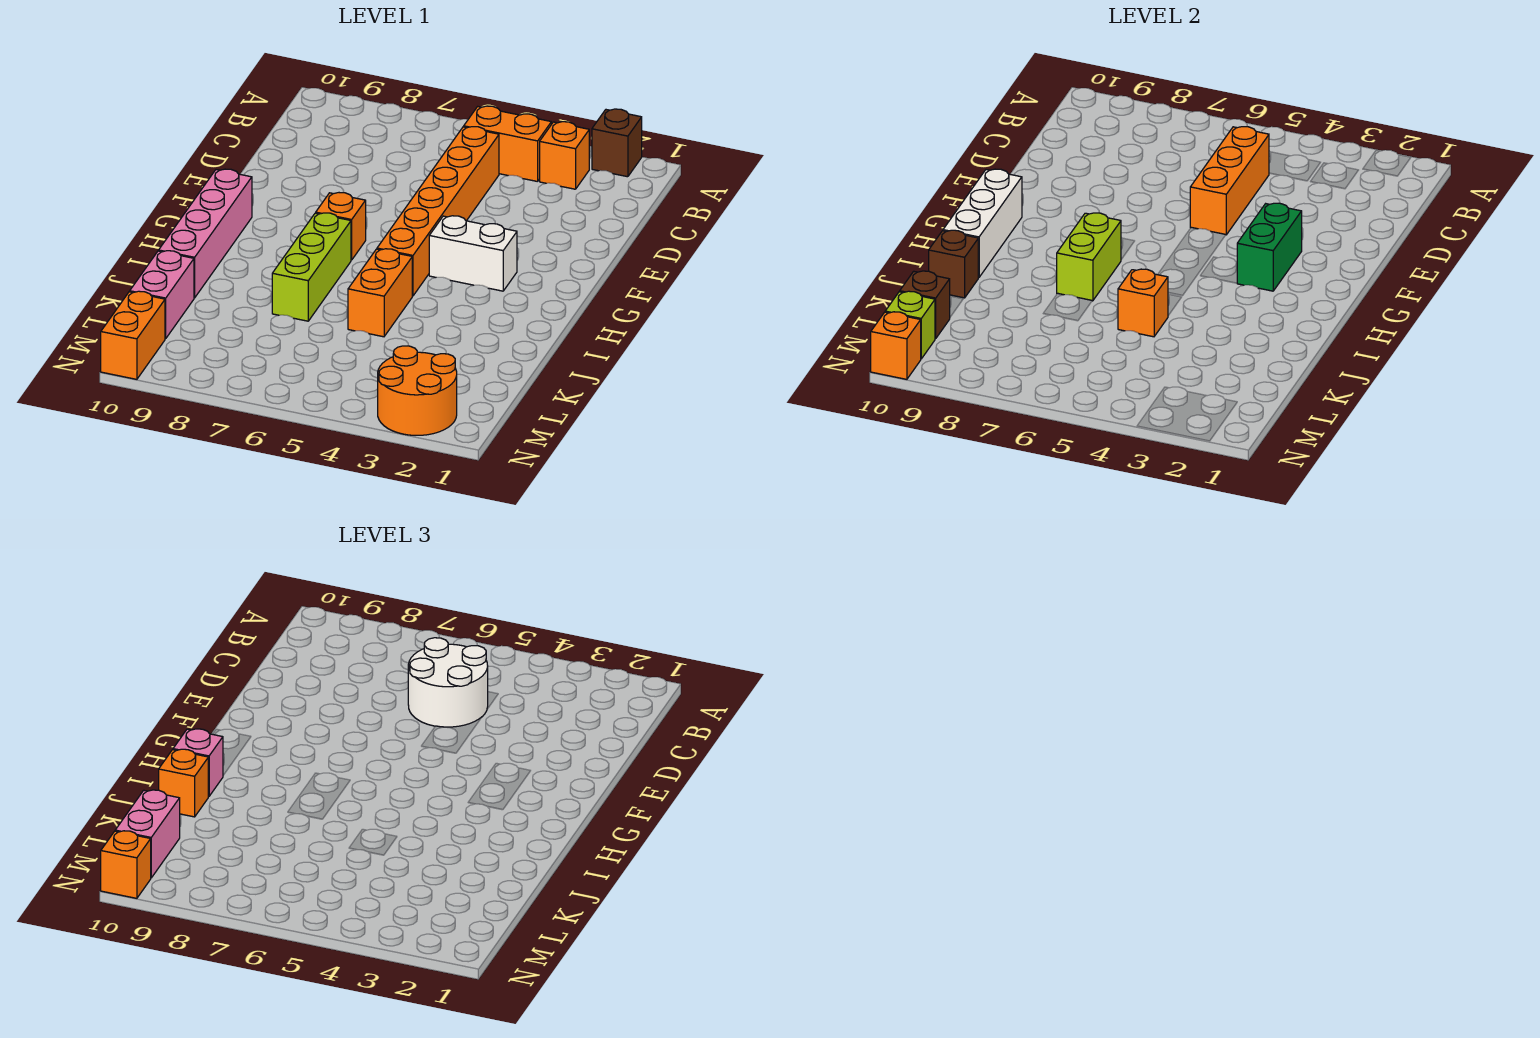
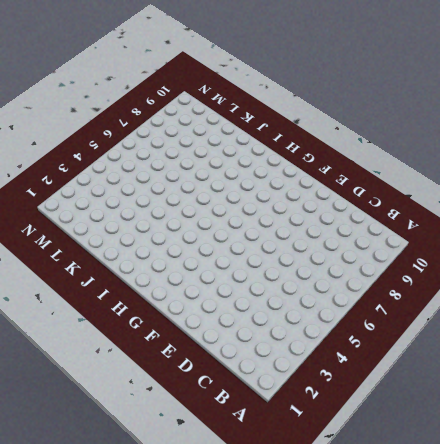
none -> brown 1x1 brick [592,109,642,177]
none -> orange 1x1 brick [540,122,589,189]
none -> orange 1x2 brick [464,106,551,182]

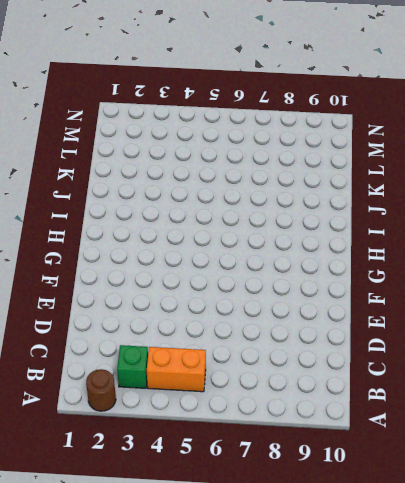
brown 1x1 round brick [86,369,116,411] -> brown 1x1 brick [592,109,642,177]
green 1x1 brick [117,345,148,388] -> orange 1x1 brick [540,122,589,189]
none -> orange 1x6 brick [377,127,499,296]
none -> white 1x2 brick [429,216,517,291]
none -> orange 1x1 brick [316,192,366,260]

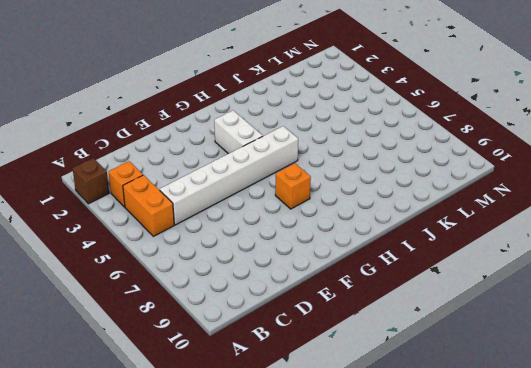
white 1x6 brick [160,126,298,225] -> orange 1x6 brick [377,127,499,296]
none -> pink 1x4 brick [159,169,252,298]
none -> lime 1x3 brick [272,213,351,321]
none -> orange 1x2 brick [348,249,412,337]

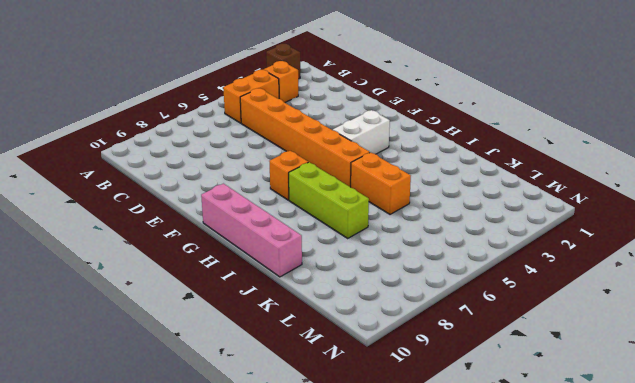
none -> pink 1x2 brick [130,251,194,339]
none -> orange 2x2 round brick [378,346,457,435]
none -> orange 1x2 brick [101,291,165,379]

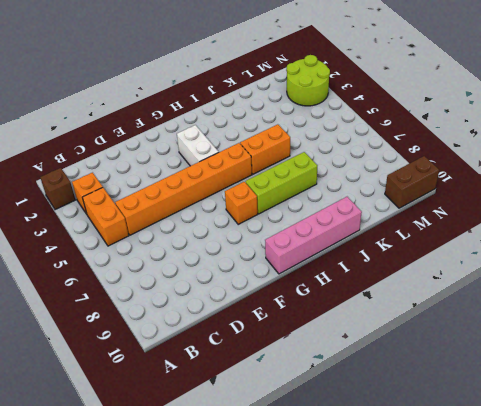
lime 2x2 round brick [286,55,330,106] -> orange 2x2 round brick [378,346,457,435]
brown 1x2 brick [385,156,439,208] -> orange 1x2 brick [101,291,165,379]
none -> pink 1x2 brick [130,251,194,339]
none -> orange 1x3 brick [1190,127,1269,235]
none -> green 1x2 brick [1237,203,1302,291]

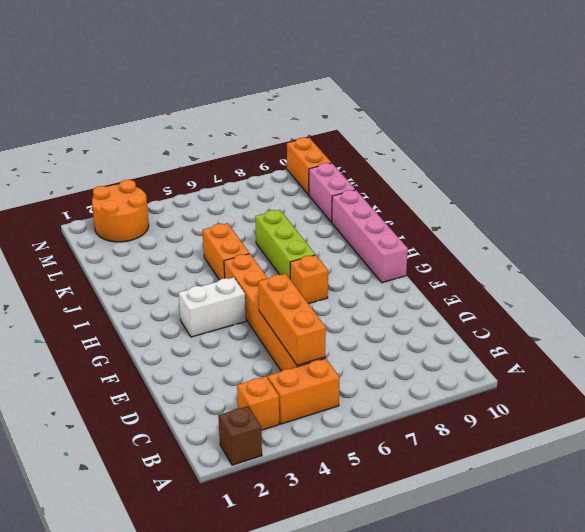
none -> green 1x2 brick [1237,203,1302,291]
none -> white 1x3 brick [943,169,1022,277]
none -> lime 1x2 brick [1057,213,1121,301]

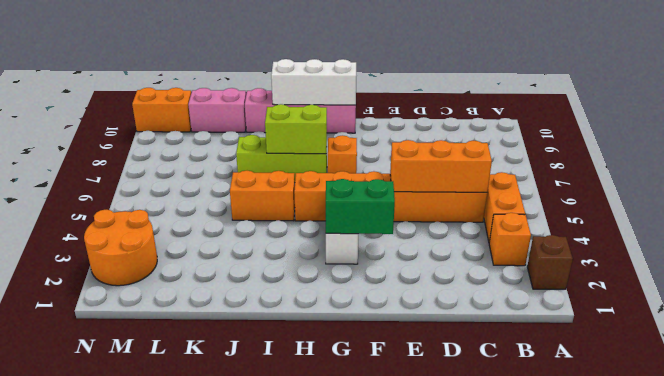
none -> orange 1x1 brick [1118,269,1168,337]
none -> brown 1x1 brick [929,230,979,298]
none -> brown 1x1 brick [900,271,950,339]

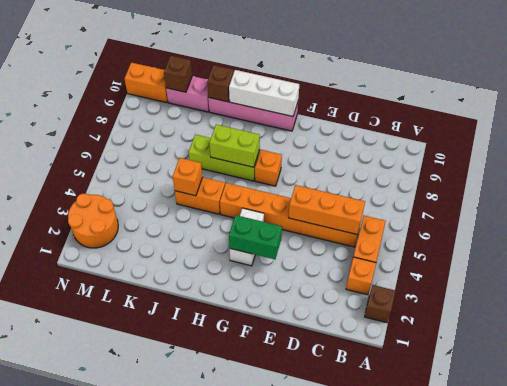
none -> lime 1x1 brick [885,291,935,359]
none -> orange 1x1 brick [871,312,921,379]
none -> white 2x2 round brick [408,638,488,727]

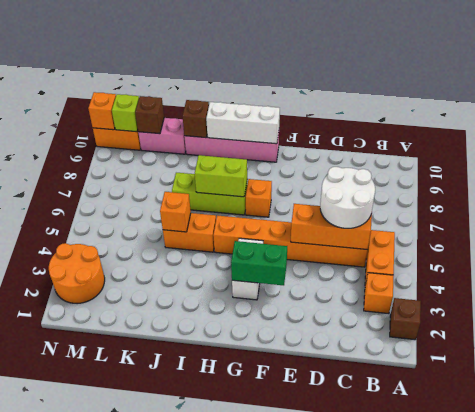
none -> pink 1x1 brick [173,729,223,796]
none -> orange 1x1 brick [159,749,208,817]
none -> pink 1x2 brick [115,790,180,878]

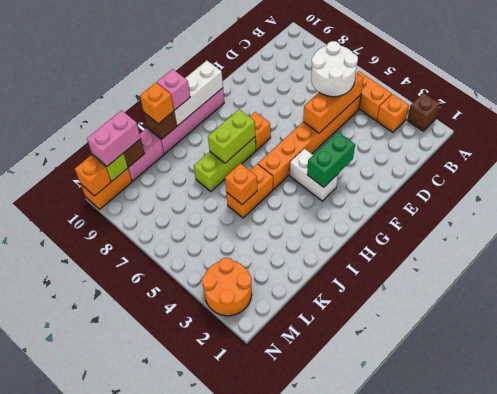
none -> orange 1x1 brick [101,831,151,898]

